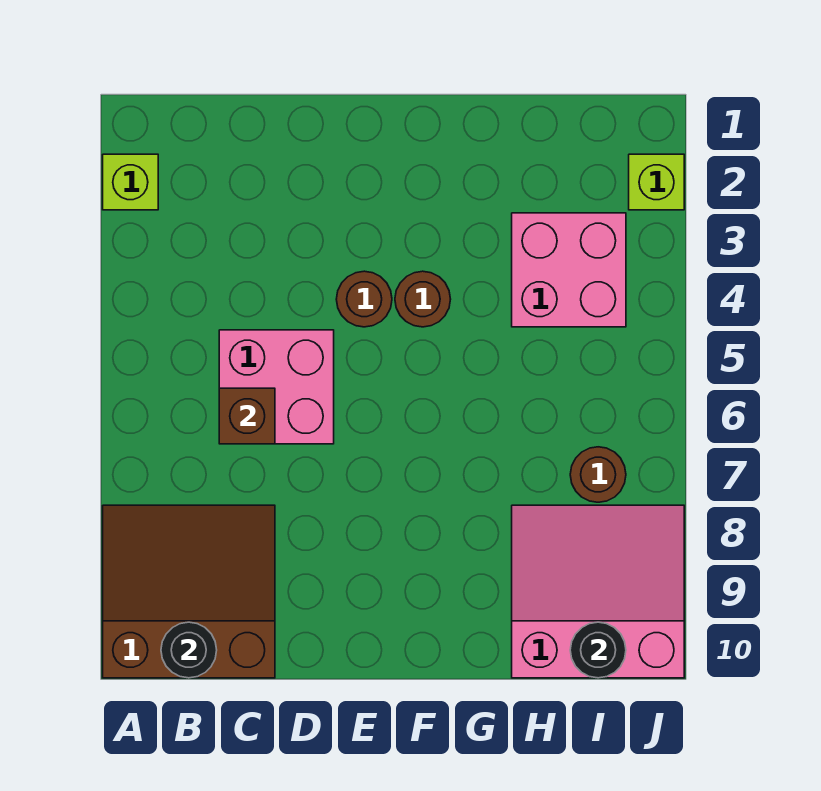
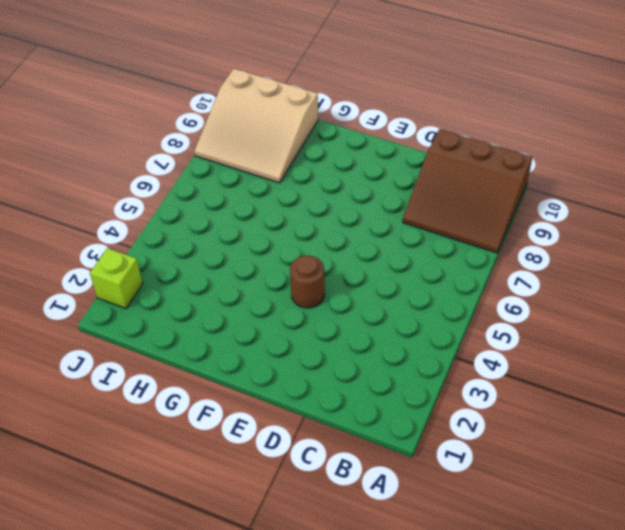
tan 3x3 slope [194,69,318,183] -> pink 3x3 slope [512,505,684,678]
none -> lime 1x1 brick [103,154,158,210]
none -> pink 2x2 brick [219,330,334,444]
none -> brown 1x1 round brick [395,271,451,327]

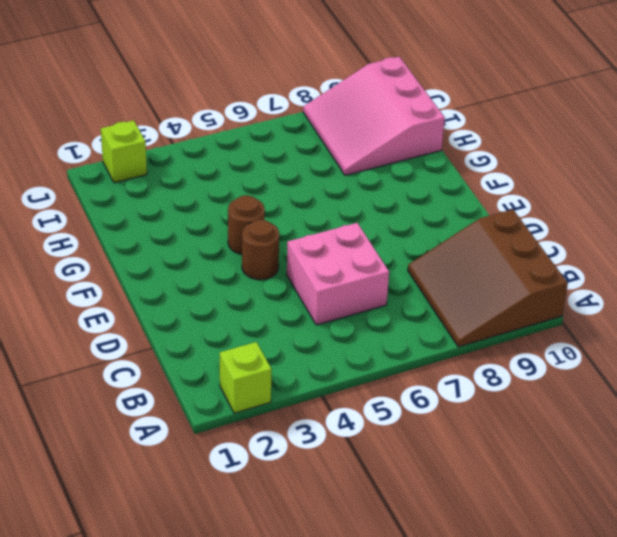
none -> pink 2x2 brick [512,213,626,327]
none -> brown 1x1 round brick [570,447,626,502]
none -> black 1x1 round brick [161,622,217,678]

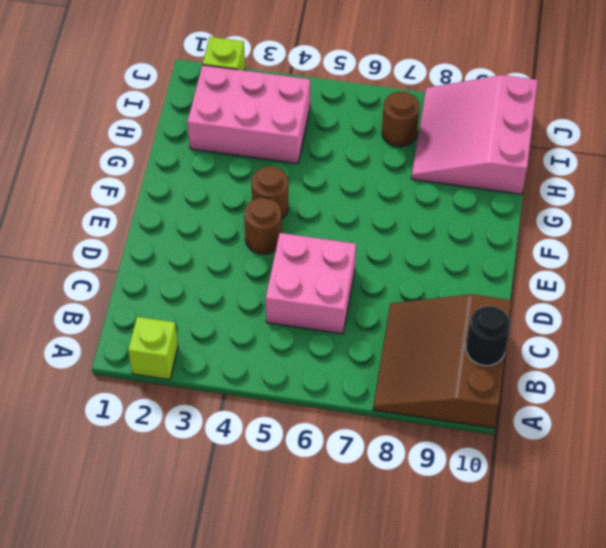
pink 2x3 brick [187,65,310,164] -> pink 2x2 brick [512,213,626,327]
none -> brown 1x1 brick [219,388,275,444]
none -> black 1x1 round brick [570,622,626,678]

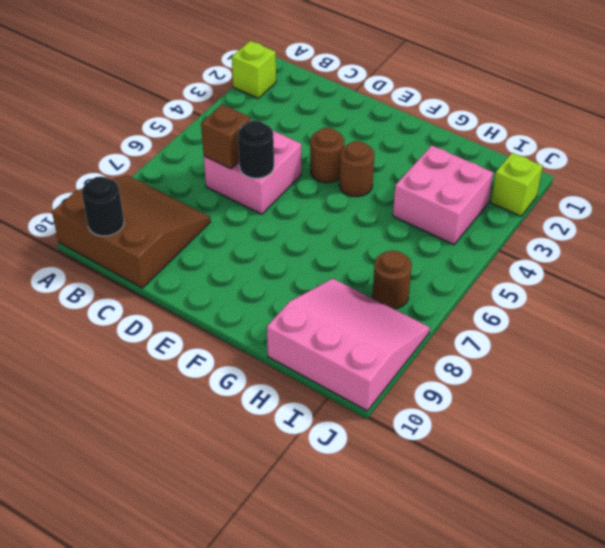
black 1x1 round brick [238,121,274,178] -> black 1x1 round brick moved to [570,622,626,678]

